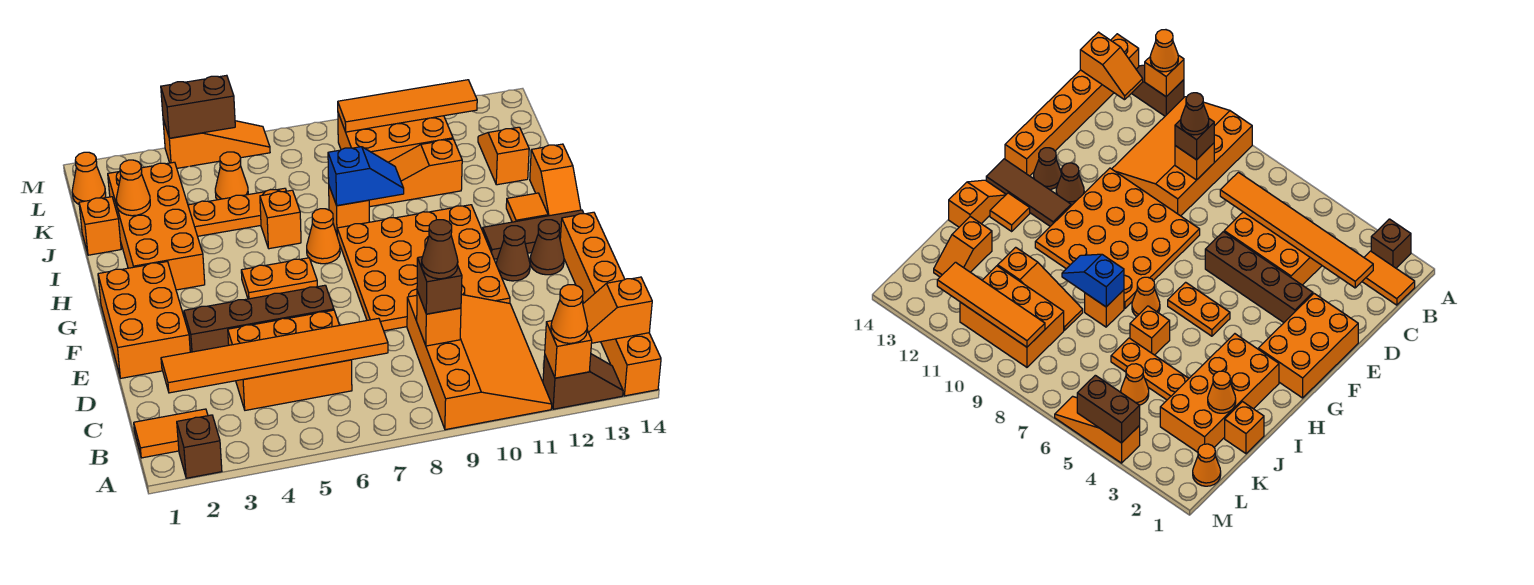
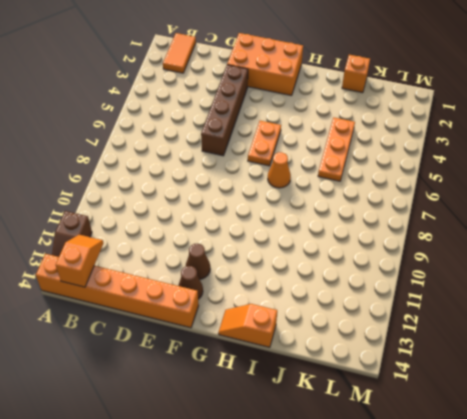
none -> brown 1x1 brick [177,415,222,478]
none -> orange 3x4 slope [407,294,552,430]
none -> orange 2x3 brick [228,310,352,410]
none -> orange 4x4 plate [337,205,510,331]

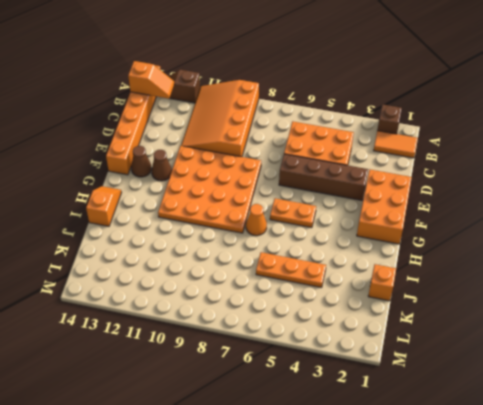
none -> brown 1x3 tile [483,210,584,259]
none -> orange 2x4 brick [108,162,205,290]
none -> orange 1x1 tile [506,193,548,222]
none -> orange 1x1 brick [260,190,301,249]

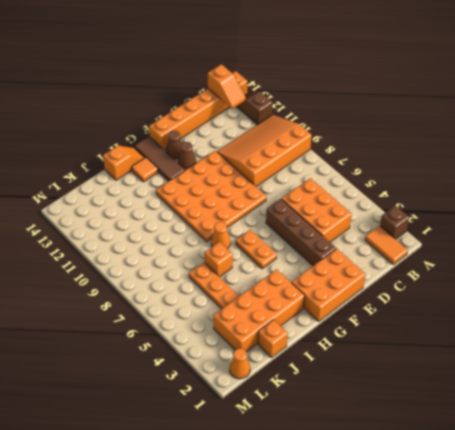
none -> orange 1x1 brick [329,187,369,234]
none -> orange 1x3 slope [369,139,462,207]
none -> orange 1x2 slope [478,127,529,185]
none -> orange 1x1 cone [215,152,248,200]

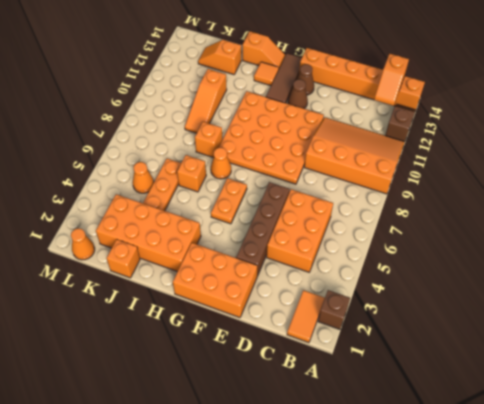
none -> orange 2x3 brick [338,114,453,162]
none -> orange 1x3 slope [163,120,270,168]
none -> orange 1x1 brick [545,321,592,378]
none -> orange 1x6 tile [161,318,388,393]

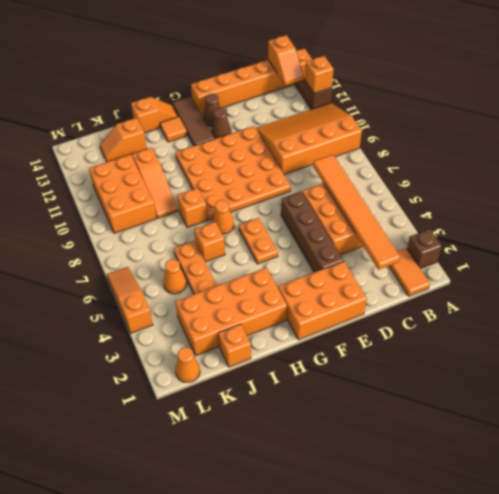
none -> orange 1x1 brick [417,291,461,346]
none -> blue 1x2 slope [328,147,404,206]
none -> orange 1x1 cone [116,160,150,216]
none -> orange 1x4 tile [338,80,477,132]

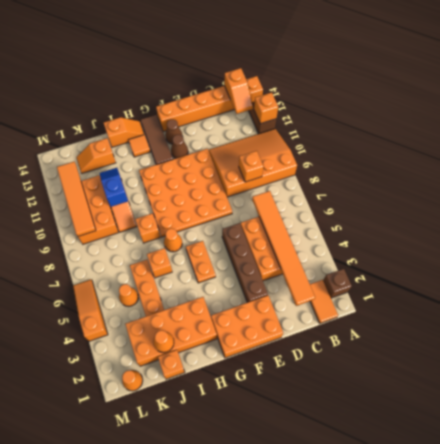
blue 1x2 slope [100,168,128,207] -> blue 1x2 slope moved to [328,147,404,206]
none -> brown 1x2 brick [161,75,235,138]
none -> orange 1x1 cone [551,285,587,343]
none -> brown 1x1 brick [417,257,462,314]
none -> brown 1x1 cone [422,220,458,279]

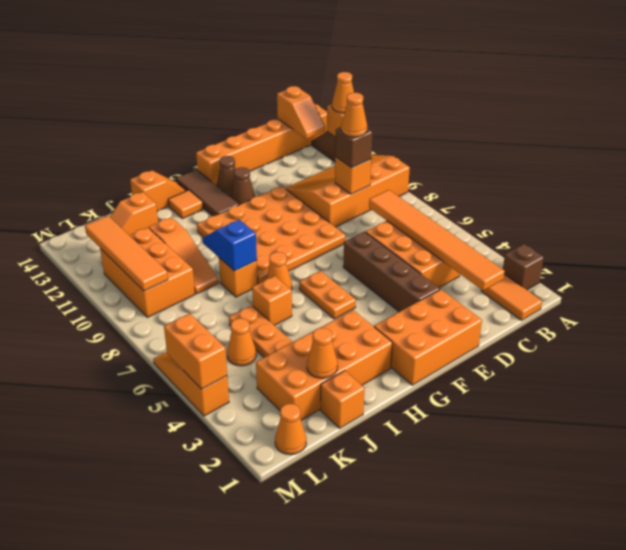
orange 1x1 cone [341,93,367,137] -> brown 1x1 cone [422,220,458,279]
orange 1x2 brick [164,314,227,389] -> brown 1x2 brick [161,75,235,138]

